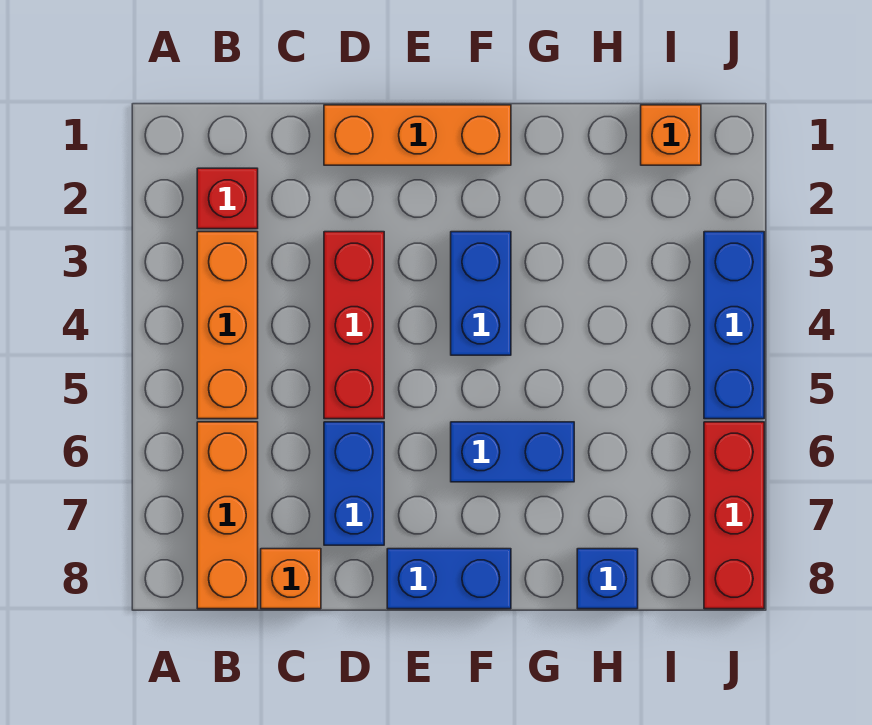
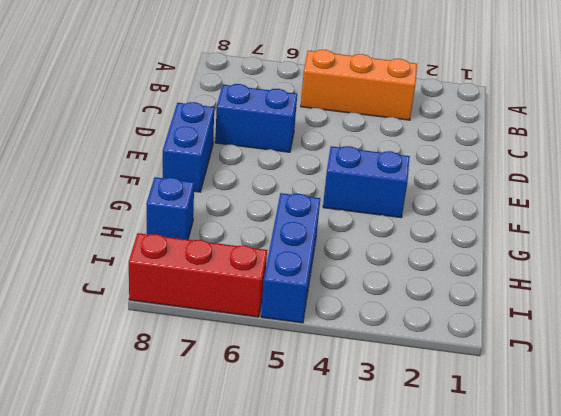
blue 1x3 brick [261,193,320,323] -> blue 1x3 brick turned to [704,232,764,419]
none -> red 1x1 brick [197,168,258,229]
none -> orange 1x3 brick [197,422,258,609]
none -> orange 1x1 brick [261,549,321,609]

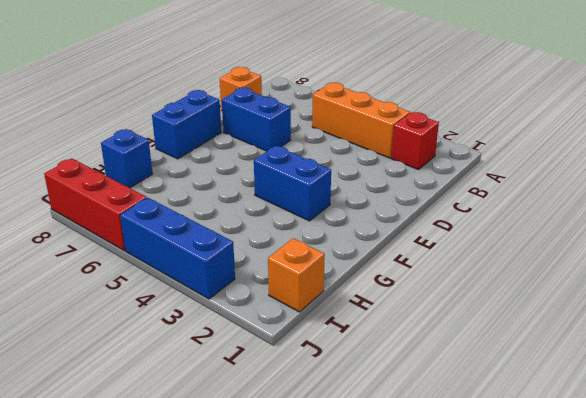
none -> orange 1x3 brick [197,422,258,609]
none -> orange 1x3 brick [324,105,511,165]
none -> red 1x3 brick [324,232,384,419]

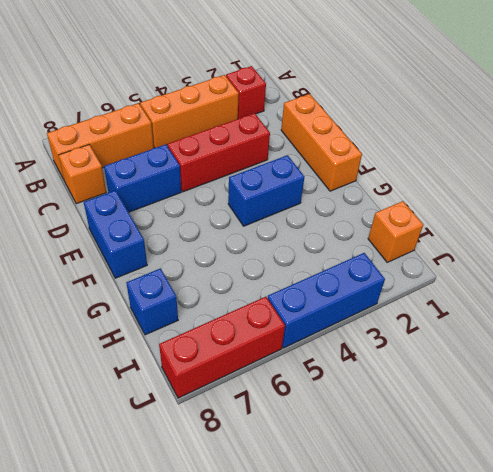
none -> blue 1x2 brick [451,422,574,482]

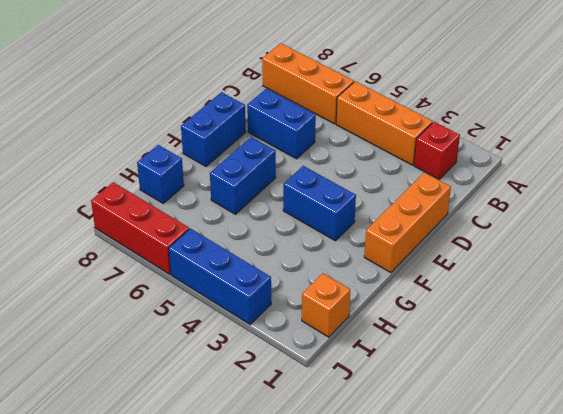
none -> orange 1x1 brick [261,549,321,609]
none -> red 1x3 brick [324,232,384,419]

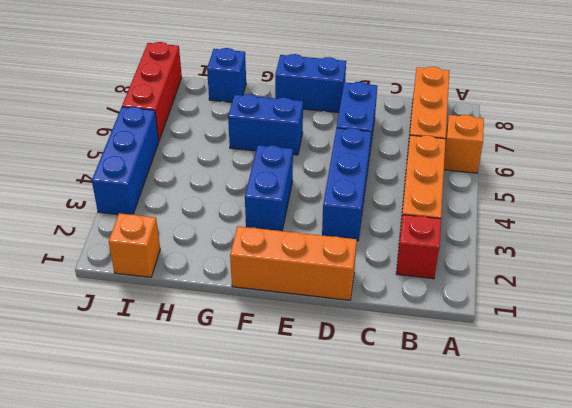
orange 1x1 brick [444,115,484,173] -> orange 1x1 brick moved to [261,549,321,609]
blue 1x3 brick [322,128,371,241] -> red 1x3 brick [324,232,384,419]

